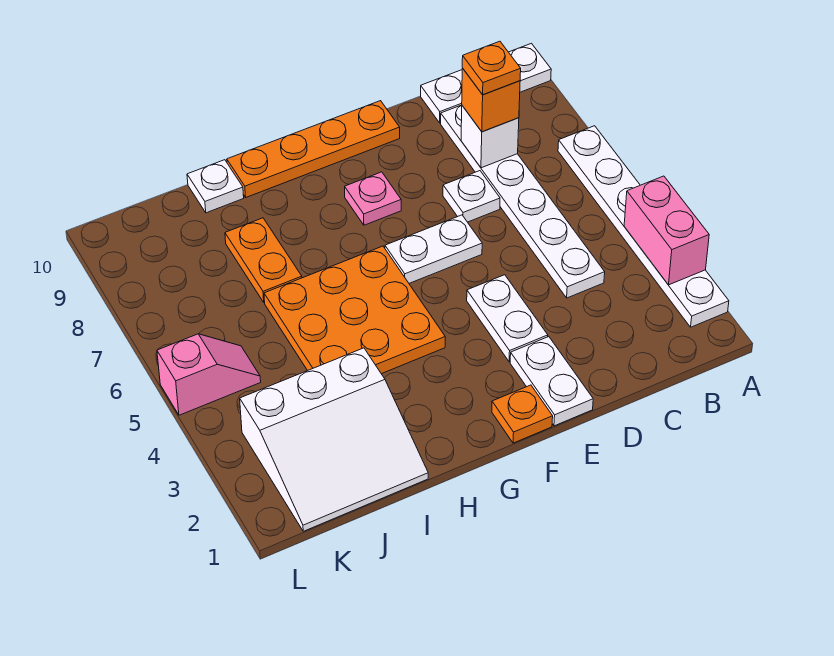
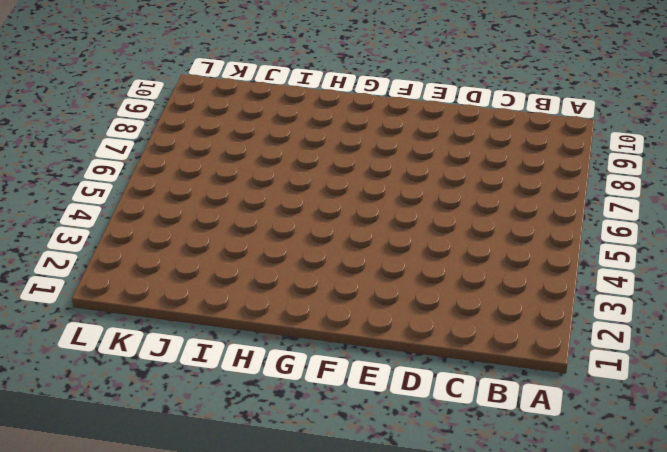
none -> white 1x6 plate [558,126,729,327]
none -> white 1x3 plate [421,43,551,123]
none -> white 1x6 plate [441,105,605,298]

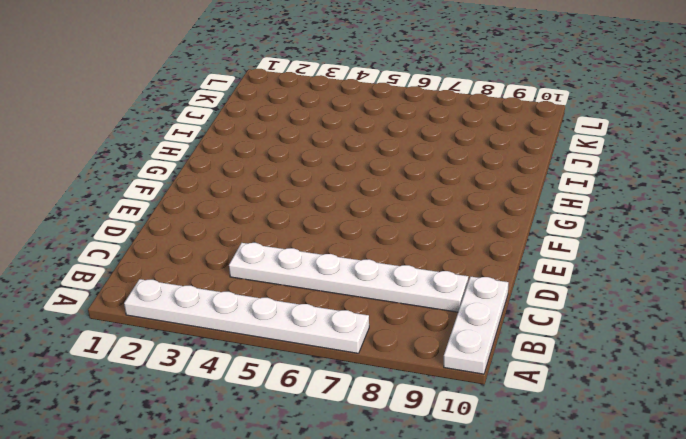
none -> white 1x1 plate [443,171,500,222]
none -> white 1x2 plate [510,337,593,426]
none -> white 1x2 plate [467,275,548,362]

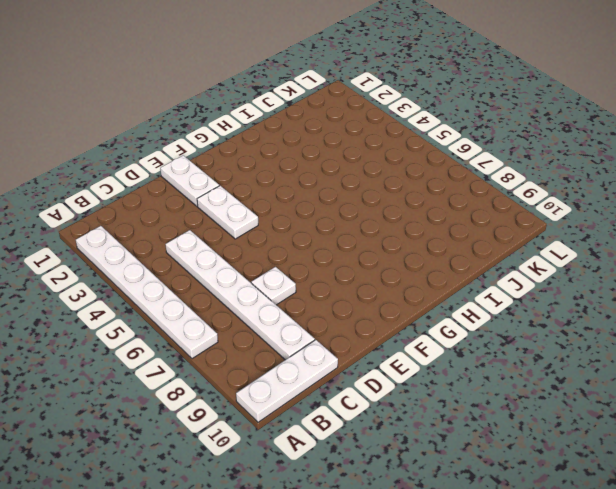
none -> white 1x2 plate [385,215,482,283]
none -> orange 1x4 plate [227,101,400,197]
none -> orange 1x1 plate [492,385,553,443]

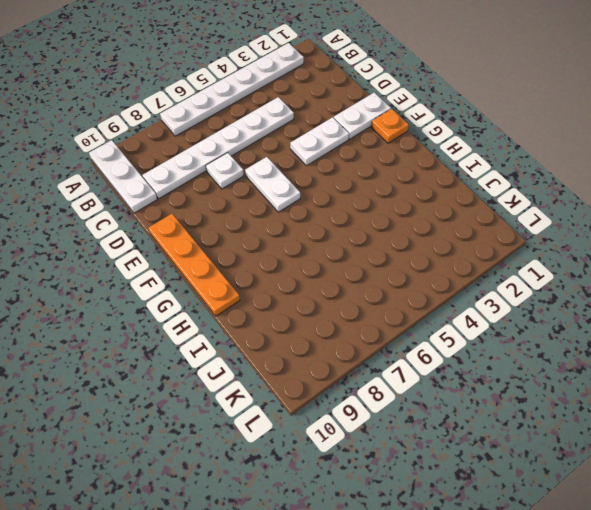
none -> pink 1x1 plate [345,172,401,225]
none -> orange 3x3 plate [264,246,445,374]
none -> white 3x3 slope [240,348,428,531]

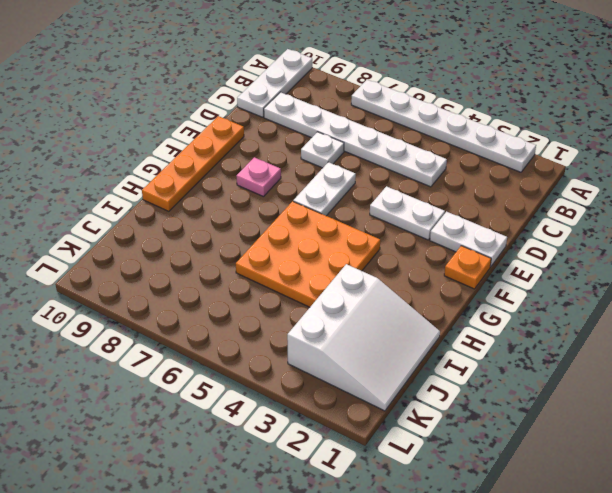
none -> orange 1x2 plate [225,218,302,302]
none -> white 1x1 plate [187,160,244,213]
none -> pink 1x2 slope [157,334,261,415]

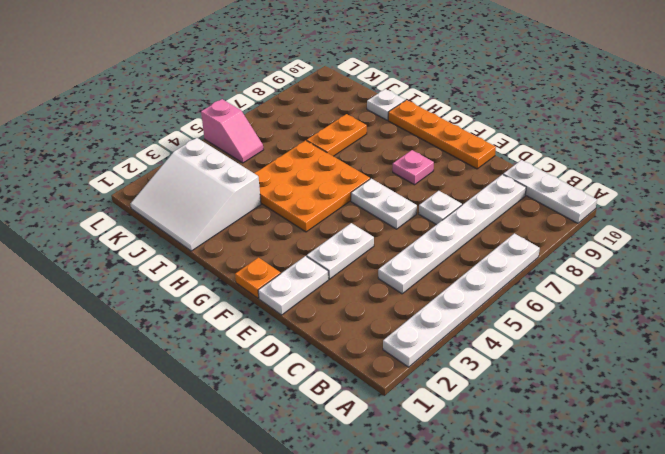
none -> pink 1x2 brick [624,176,709,285]
none -> white 1x1 brick [461,106,519,168]
none -> orange 1x1 brick [462,68,520,132]

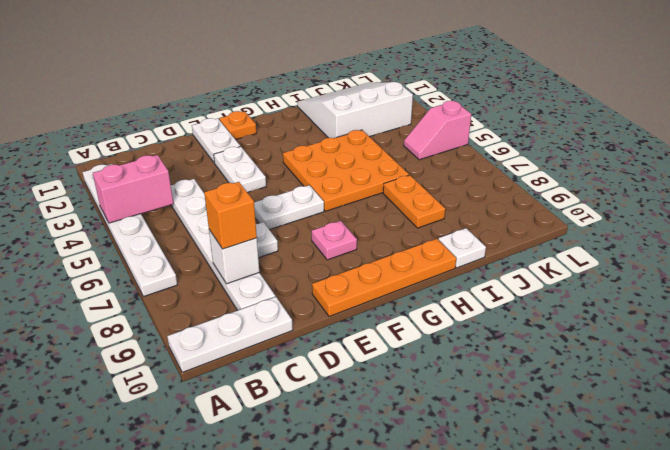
pink 1x2 brick [93,155,173,223] -> pink 1x2 brick turned to [624,176,709,285]
none -> orange 1x1 plate [462,41,521,95]

